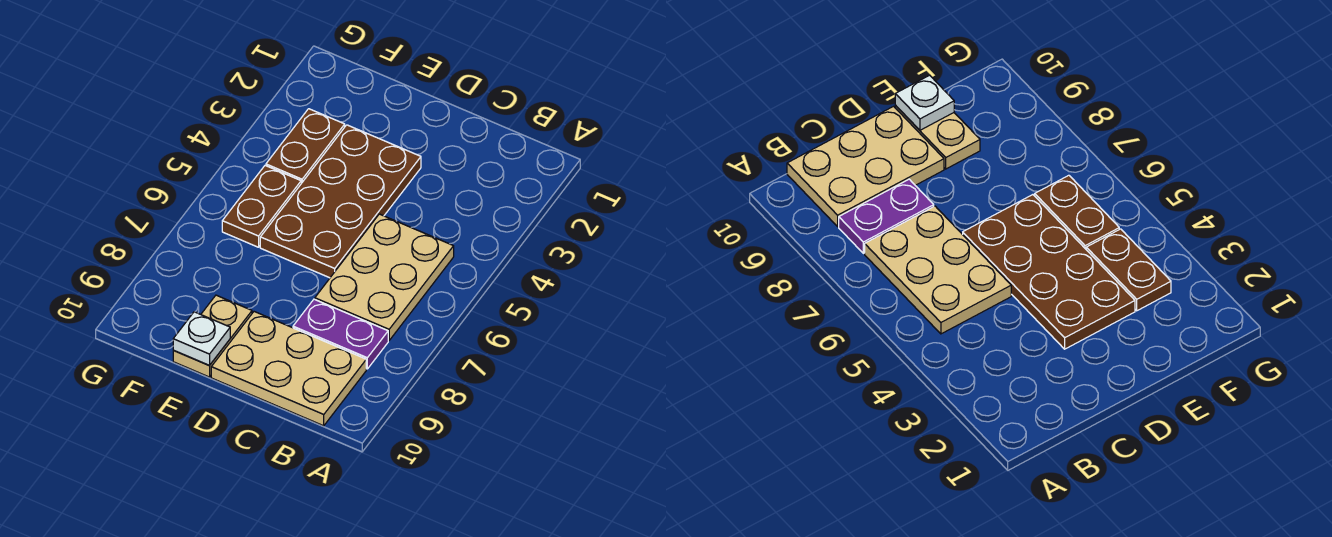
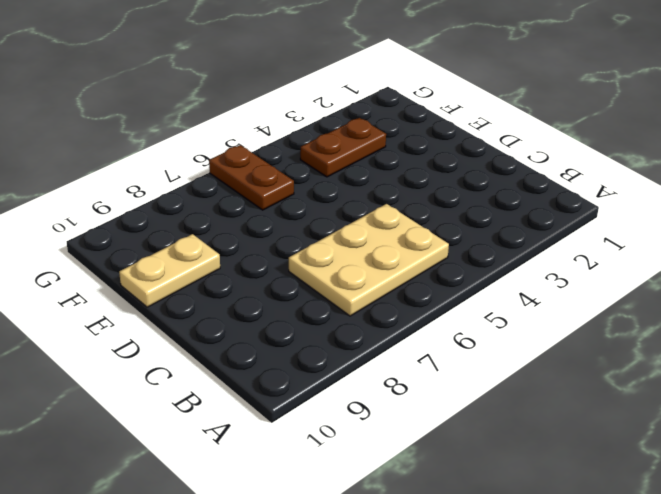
brown 1x2 plate [209,145,294,210] -> brown 1x2 plate turned to [222,166,301,247]
none -> purple 1x2 plate [293,299,388,369]
none -> tan 2x3 plate [211,312,366,426]

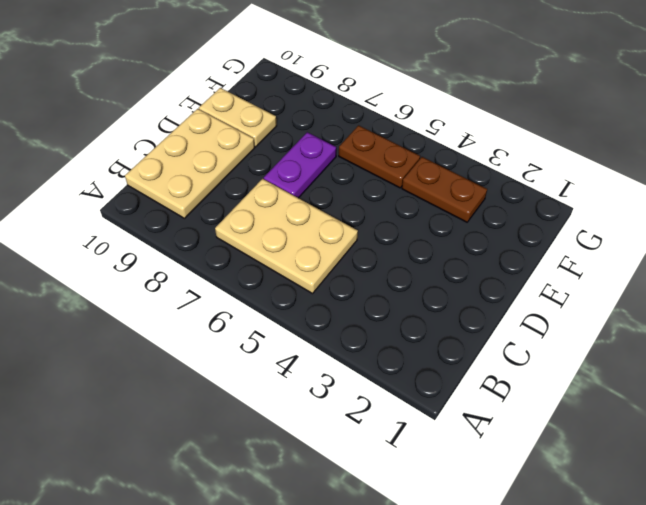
purple 1x2 plate [264,132,336,198] -> purple 1x2 plate moved to [293,299,388,369]
none -> brown 2x4 plate [260,125,421,278]
none -> white 1x1 plate [173,312,230,366]

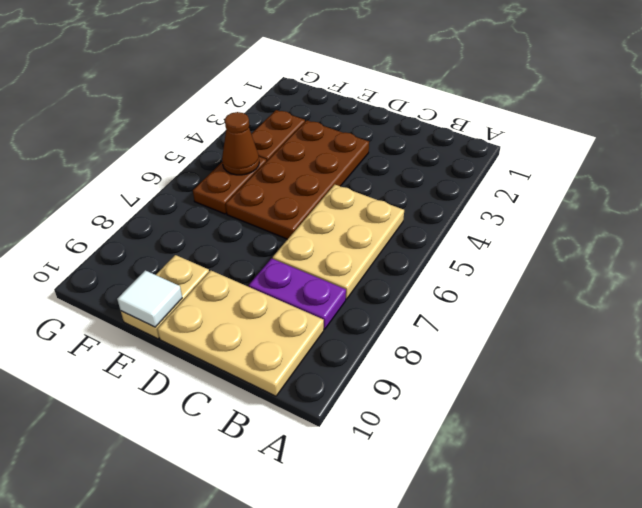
white 1x1 tile [117,270,182,327] -> white 1x1 plate [173,312,230,366]
brown 1x1 cone [222,112,259,175] -> none

